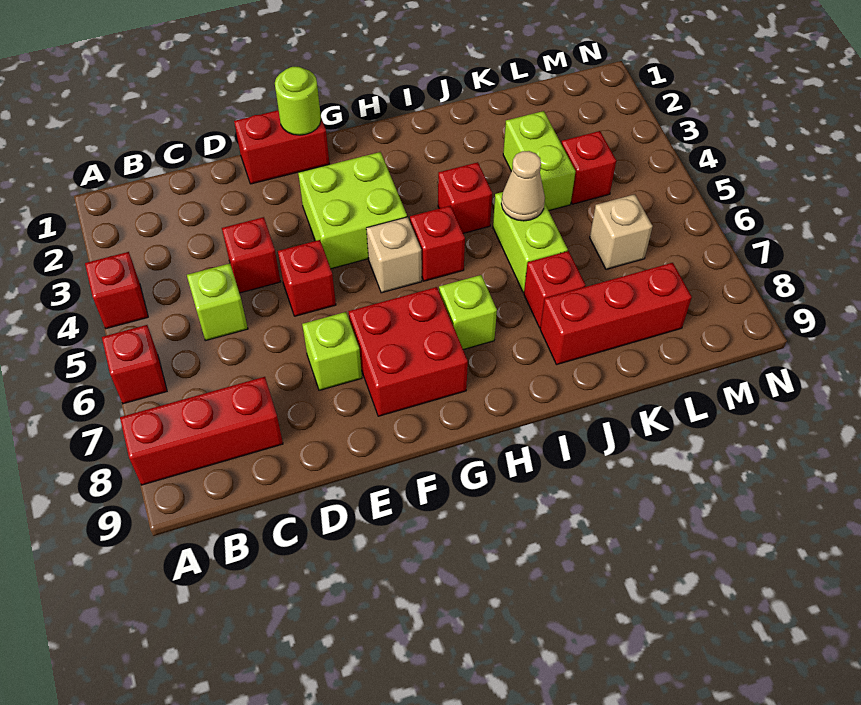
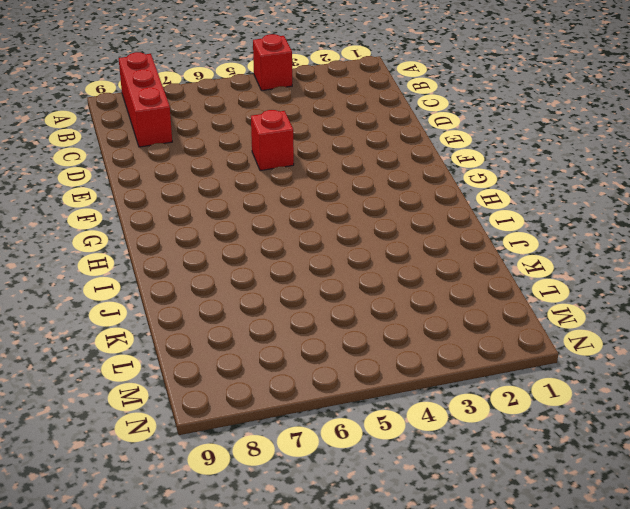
none -> red 1x1 brick [102,325,167,404]
none -> lime 1x1 brick [187,264,248,341]
none -> red 1x1 brick [222,217,281,293]

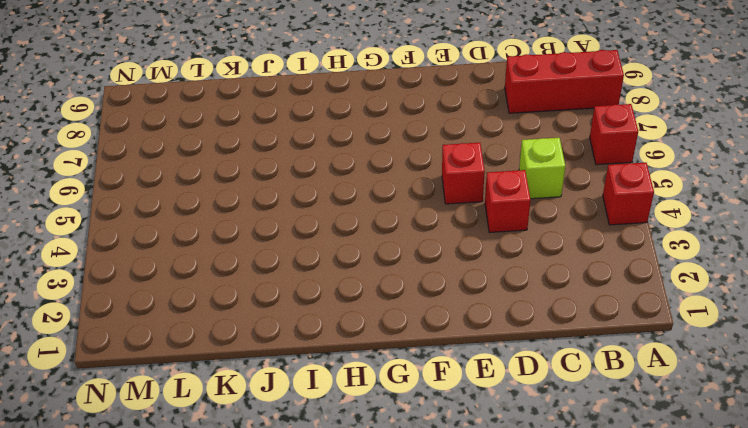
none -> red 1x2 brick [234,110,330,184]
none -> lime 1x1 brick [302,312,362,390]
none -> lime 2x2 brick [298,152,407,269]

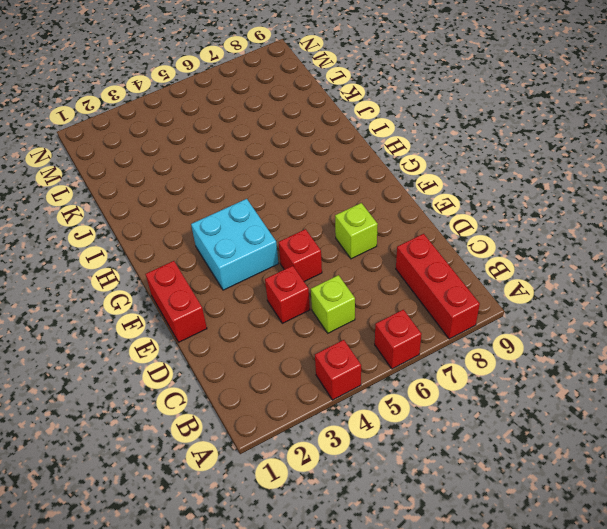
cyan 2x2 brick [191,199,278,290] -> lime 2x2 brick [298,152,407,269]
none -> red 2x2 brick [348,287,468,416]
none -> tan 1x1 brick [366,217,422,293]
none -> red 1x1 brick [410,206,465,281]

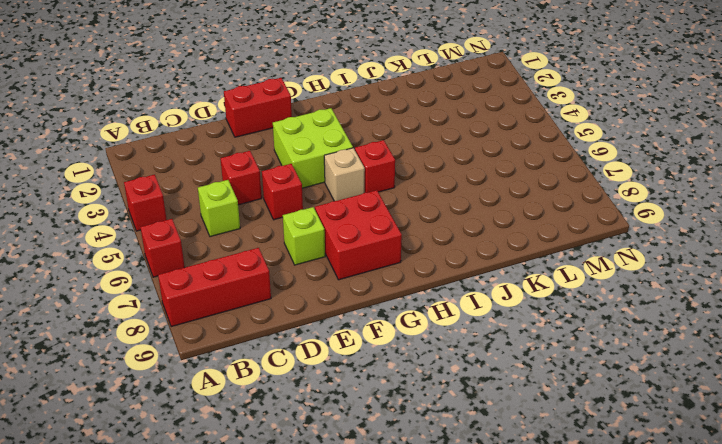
none -> lime 1x1 brick [439,275,497,350]
none -> red 1x1 brick [438,162,492,233]
none -> lime 1x2 brick [493,192,568,292]

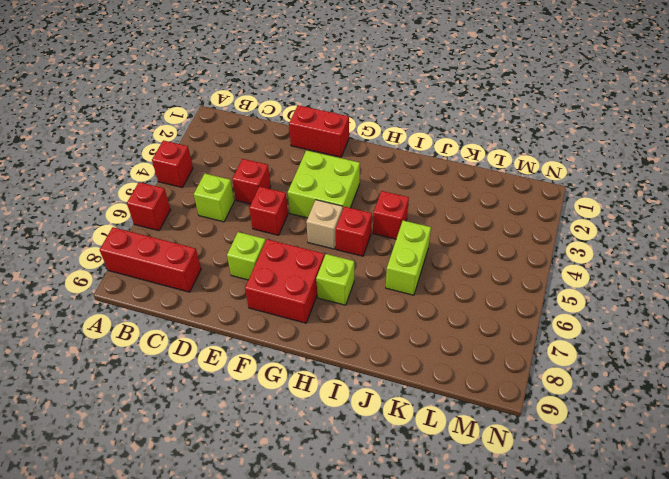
none -> red 1x1 brick [524,251,585,328]
none -> red 1x3 brick [540,263,692,365]
none -> lime 1x2 brick [503,111,576,210]

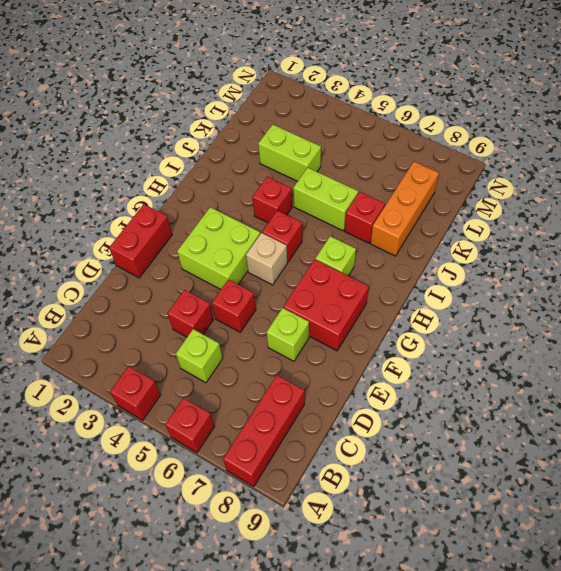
orange 1x3 brick [370,162,439,256] -> red 1x3 brick [540,263,692,365]
none -> red 1x1 brick [561,131,616,204]
none -> tan 1x1 brick [590,194,653,269]
none -> lime 1x1 round brick [275,67,321,135]

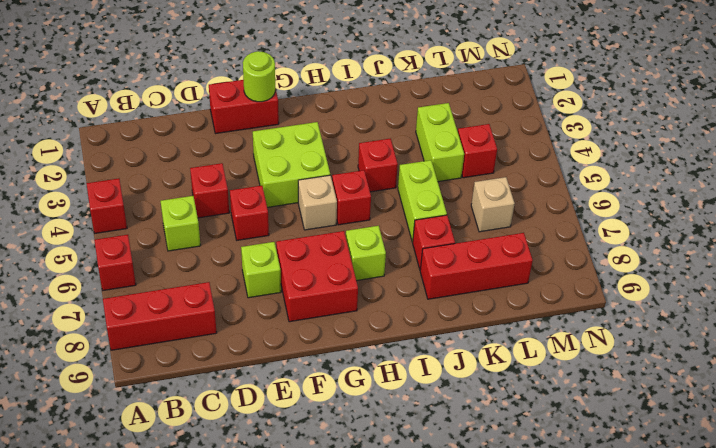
none -> tan 1x1 cone [501,151,545,221]

